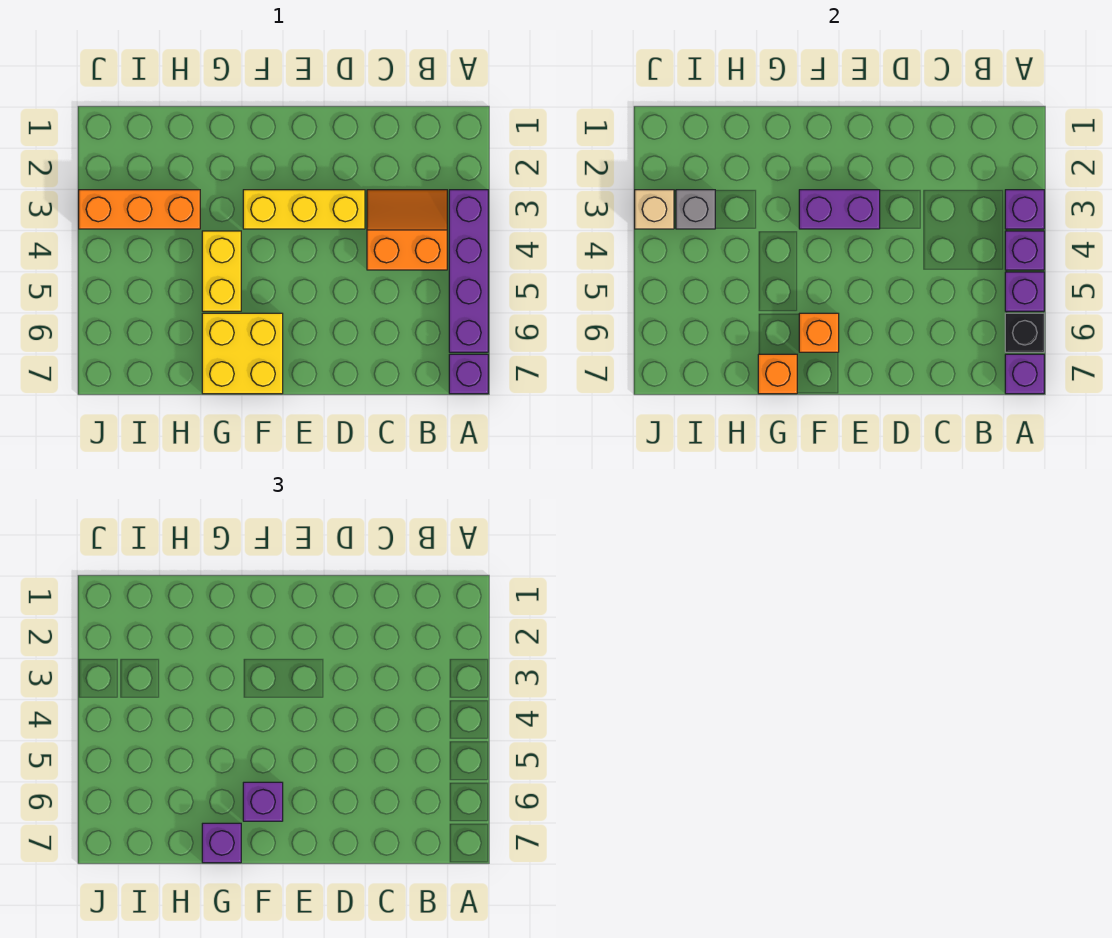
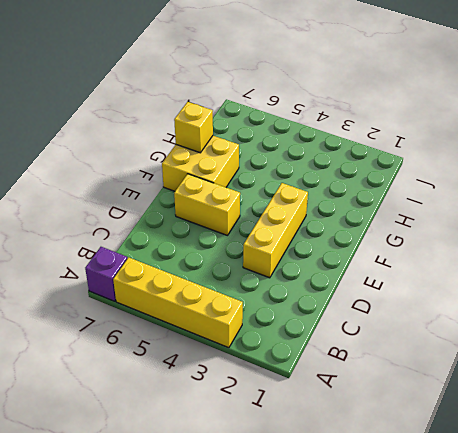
yellow 1x4 brick [113,257,243,348] -> purple 1x4 brick [449,190,488,352]
yellow 1x2 brick [174,174,240,236] -> yellow 1x2 brick moved to [202,231,241,311]
yellow 1x1 brick [174,102,213,153] -> orange 1x1 brick [758,354,797,394]
none -> orange 2x2 slope [367,190,447,270]
none -> orange 1x3 brick [79,190,200,229]
none -> purple 1x1 brick [1005,190,1044,229]

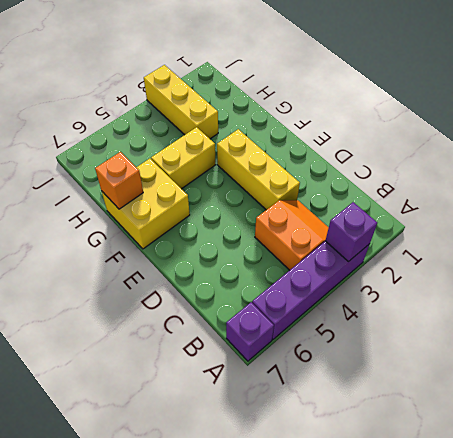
yellow 1x3 brick [144,65,218,139] -> orange 1x3 brick [79,190,200,229]
none -> purple 1x1 brick [1005,231,1044,270]
none -> purple 1x1 brick [1005,272,1044,311]
none -> black 1x1 brick [1005,313,1044,352]

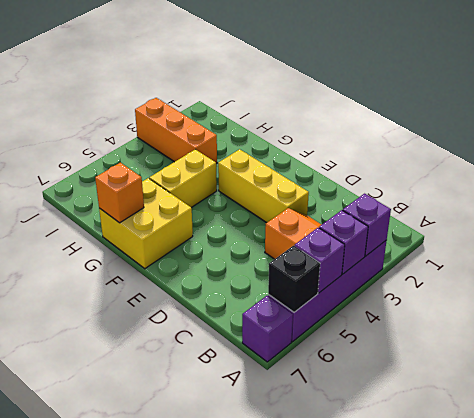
none -> purple 1x1 brick [1005,354,1044,394]
none -> purple 1x2 brick [799,190,880,229]
none -> orange 1x1 brick [799,313,839,352]

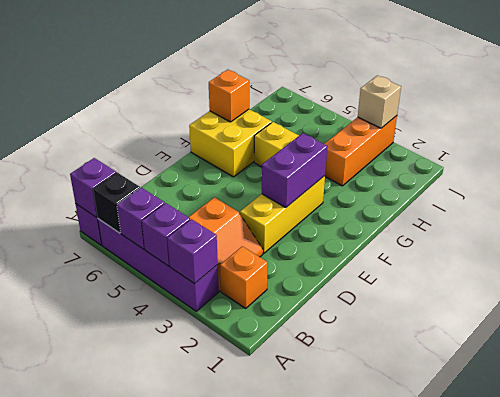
orange 1x1 brick [220,246,268,308] -> orange 1x1 brick moved to [799,313,839,352]
none -> grey 1x1 brick [676,190,715,229]
none -> purple 1x1 brick [243,782,283,821]
none -> purple 1x1 brick [202,823,241,863]

